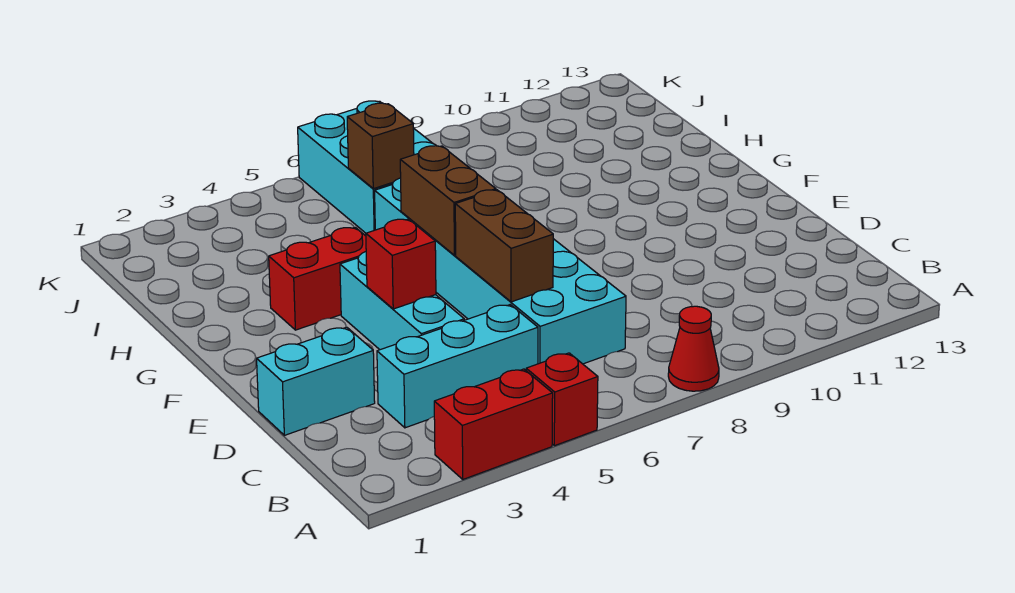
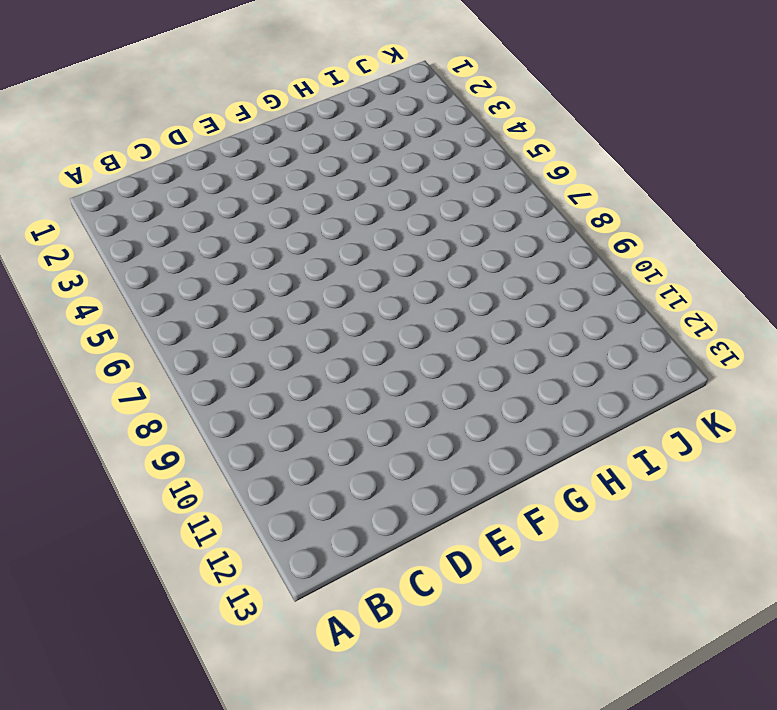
none -> red 1x2 brick [434,369,553,479]
none -> red 1x1 brick [526,353,598,446]
none -> red 1x1 cone [668,306,719,391]

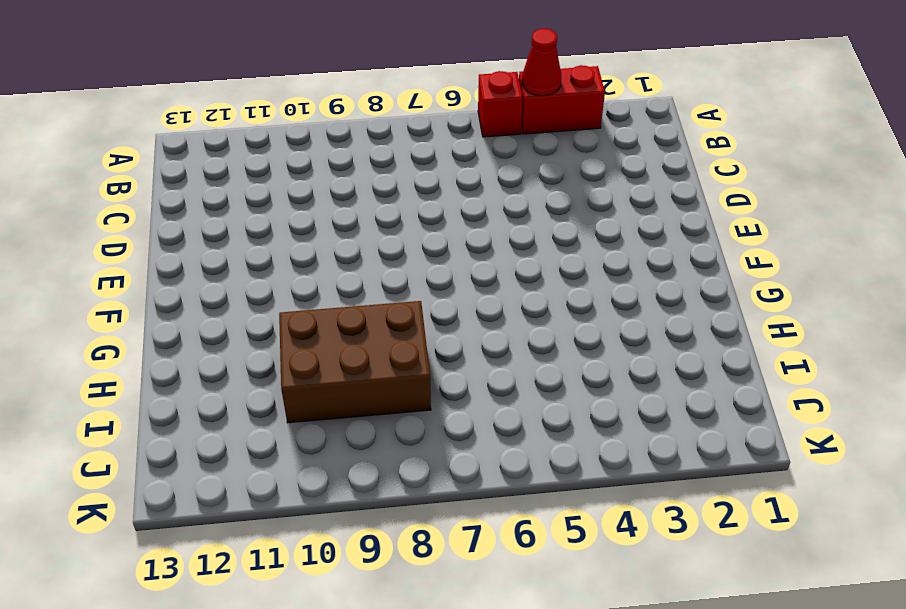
red 1x1 cone [522,29,561,96] -> red 1x1 cone moved to [668,306,719,391]
brown 2x3 brick [279,301,431,423] -> none
none -> cyan 1x3 brick [377,305,538,428]
none -> cyan 2x6 brick [375,178,626,364]
none -> cyan 1x2 brick [257,327,375,435]

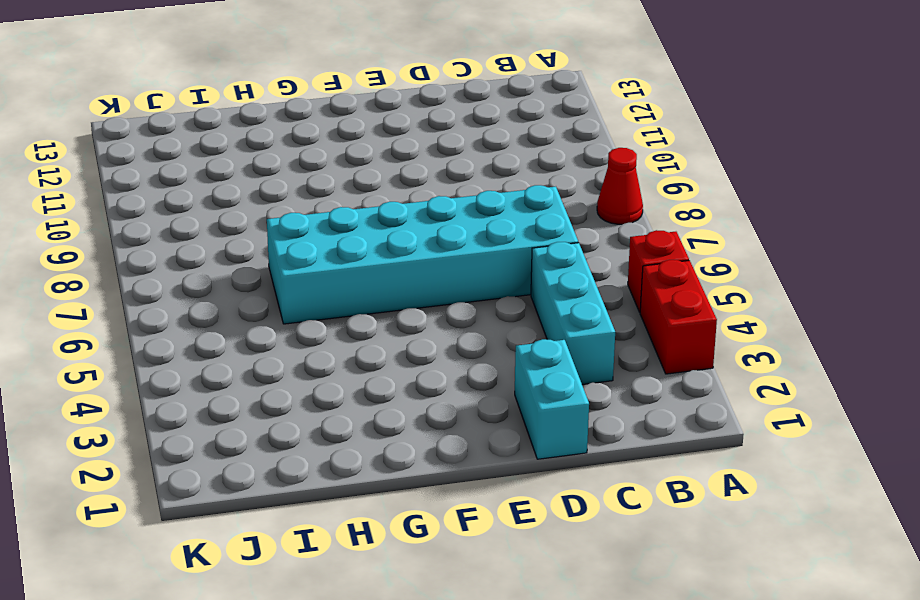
none -> cyan 1x3 brick [340,252,464,350]
none -> red 1x2 brick [269,227,366,330]
none -> cyan 2x3 brick [298,101,436,233]

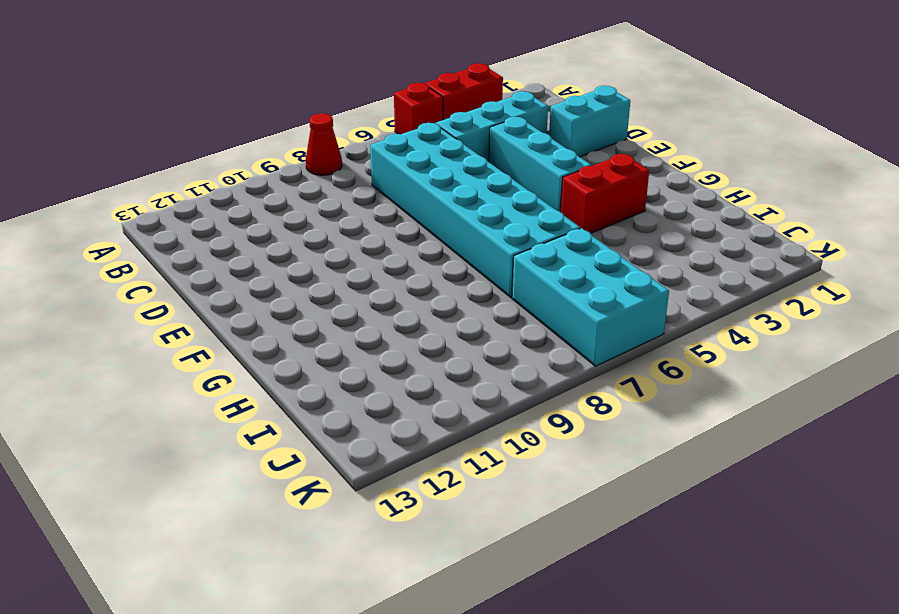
none -> brown 1x2 brick [455,190,553,302]
none -> red 1x1 brick [366,219,436,309]
none -> brown 1x2 brick [400,146,496,255]

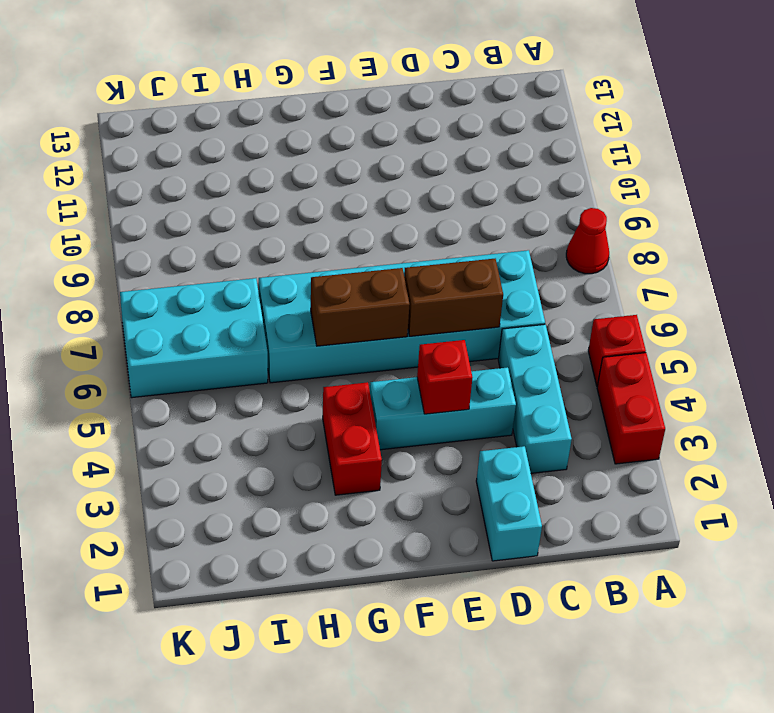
none -> brown 1x1 brick [347,103,414,189]

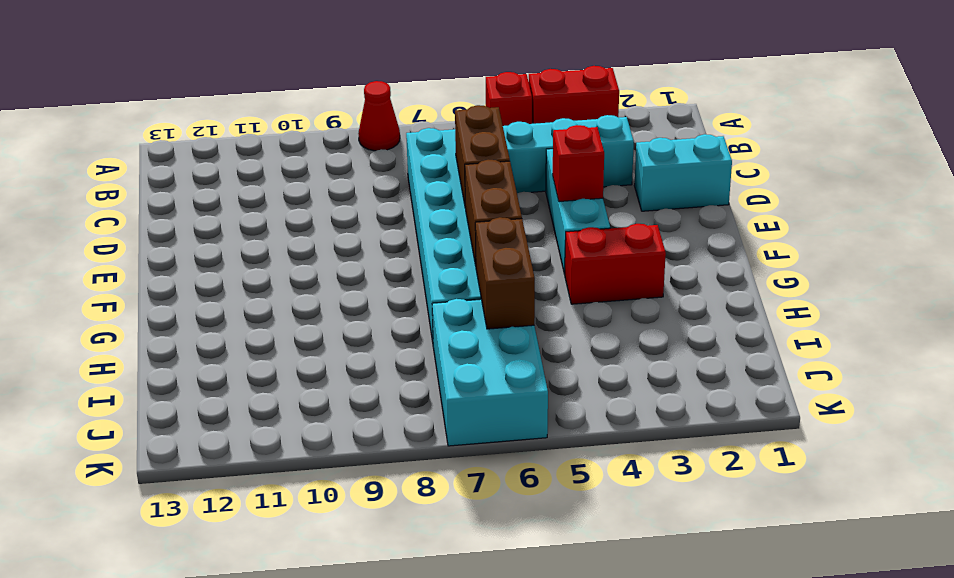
brown 1x2 brick [475,217,535,329] -> brown 1x1 brick [347,103,414,189]

